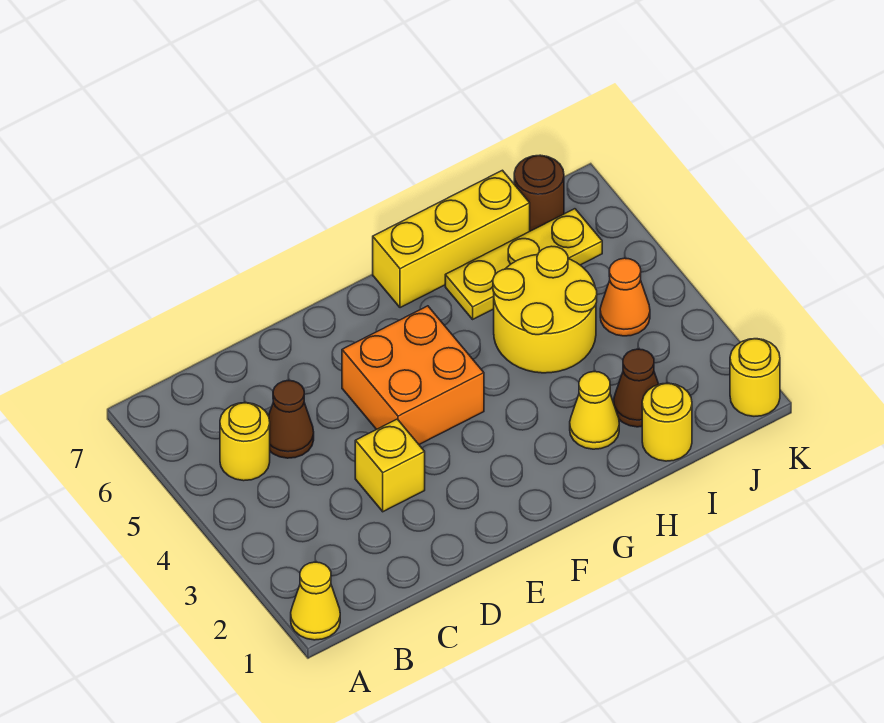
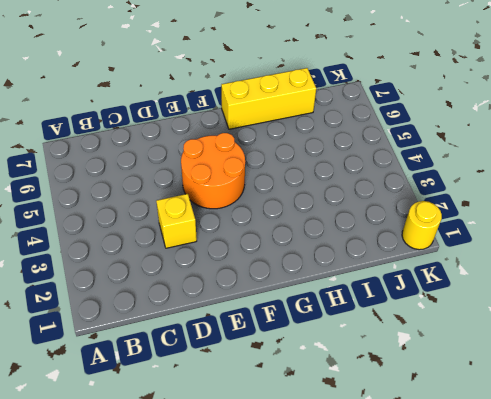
orange 2x2 round brick [181,133,245,209] -> orange 2x2 brick [342,306,484,444]
none -> yellow 1x1 cone [291,562,340,640]
none -> yellow 1x1 round brick [220,403,270,481]
none -> brown 1x1 cone [269,381,314,458]

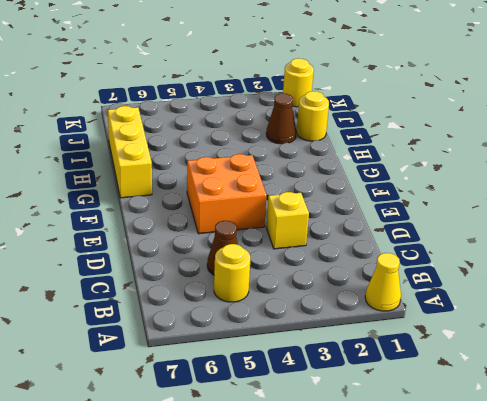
none -> yellow 1x1 cone [570,372,619,449]
none -> yellow 2x2 round brick [493,246,597,373]
none -> yellow 1x3 plate [445,209,602,319]

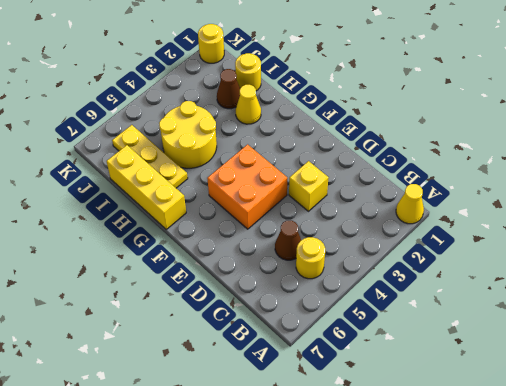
none -> orange 1x1 cone [600,258,650,336]
none -> brown 1x1 round brick [514,155,564,231]

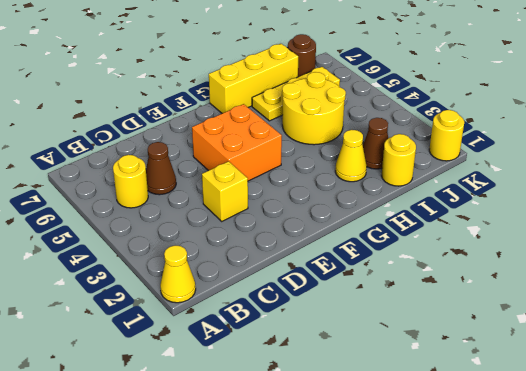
none -> orange 1x1 cone [600,258,650,336]

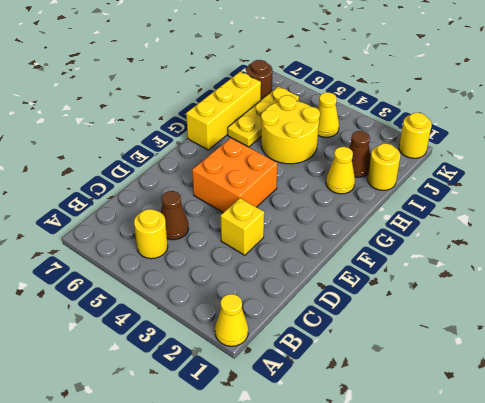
yellow 1x1 cone [317,92,339,137] -> orange 1x1 cone [600,258,650,336]

